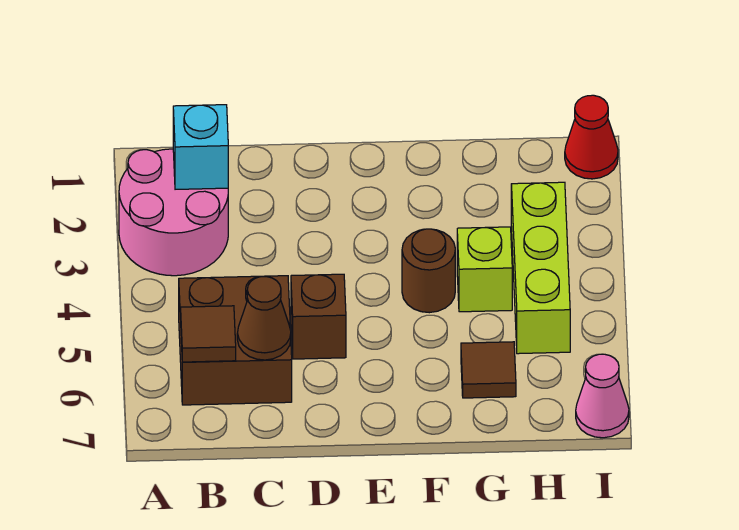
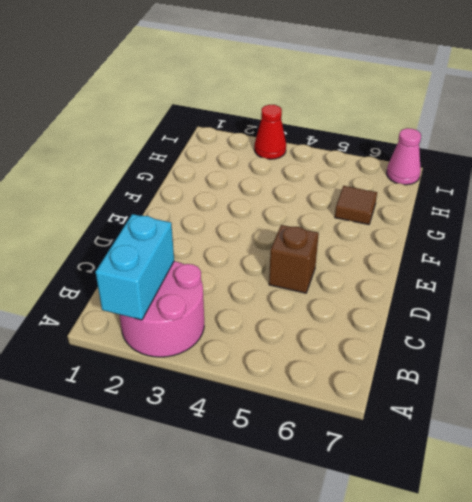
cyan 1x2 brick [95,214,174,320] -> cyan 1x1 brick [173,105,228,189]
red 1x1 cone [254,105,286,159] -> red 1x1 cone moved to [565,95,618,179]
none -> brown 2x2 brick [179,276,292,405]
none -> brown 1x1 round brick [402,229,455,313]
none -> lime 1x1 brick [457,227,512,312]

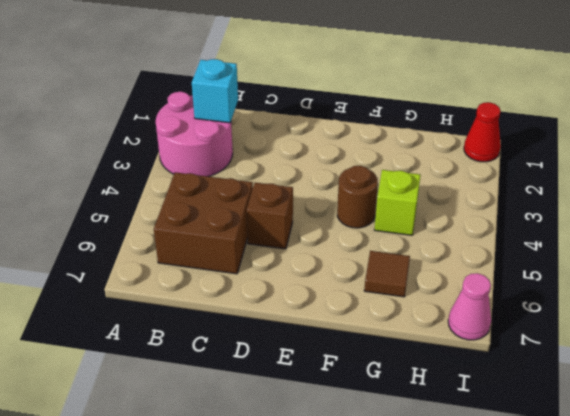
none -> lime 1x3 brick [511,182,570,354]
none -> brown 1x1 tile [181,306,236,362]
none -> brown 1x1 cone [237,277,291,360]

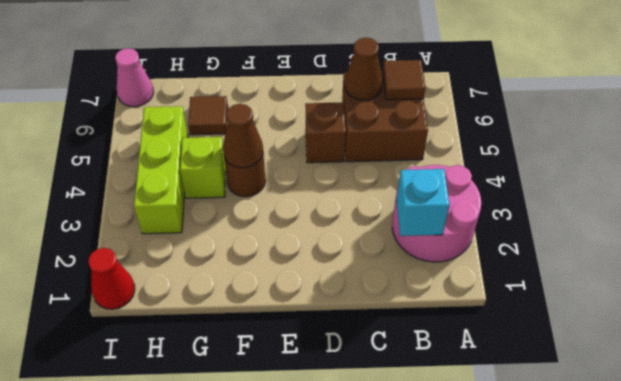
brown 1x1 cone [223,104,263,168] -> none

